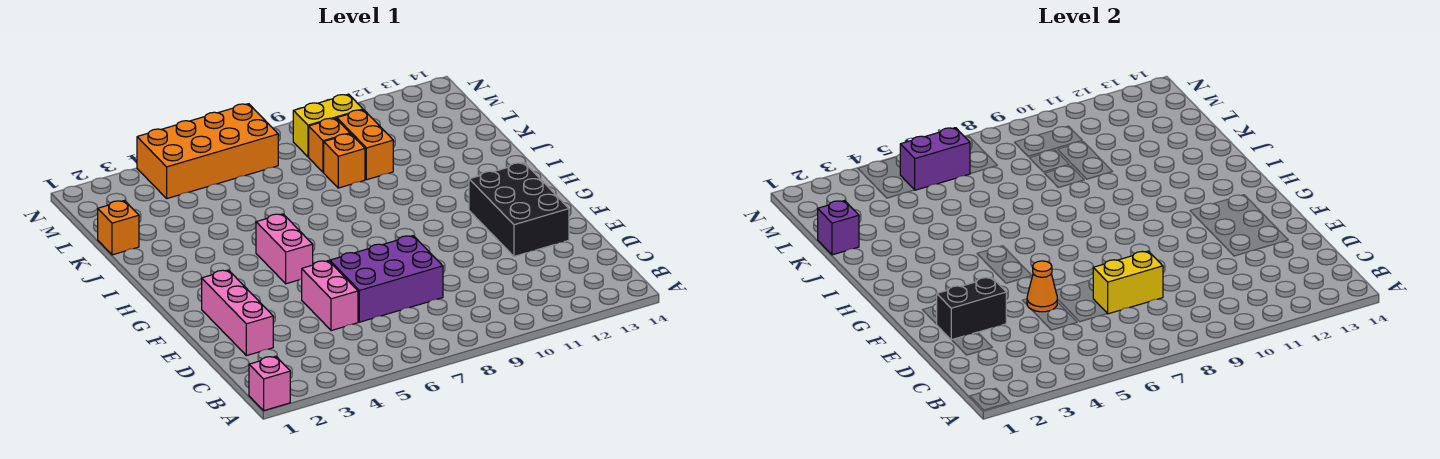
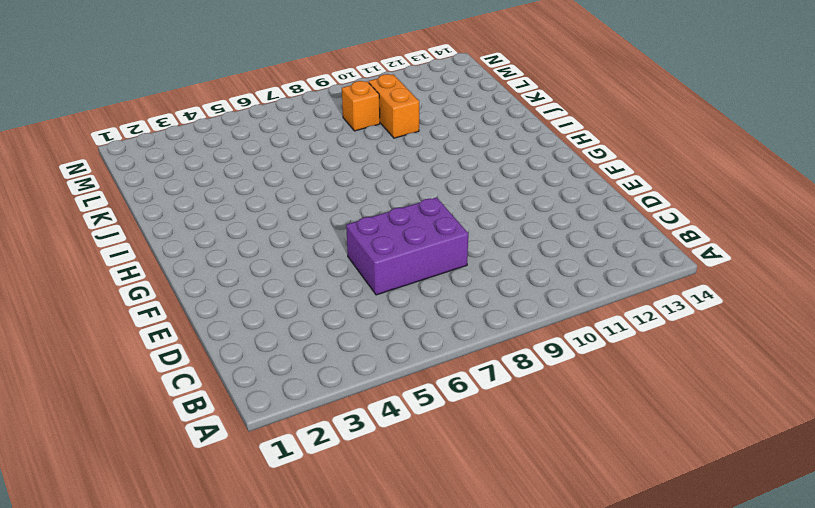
none -> pink 1x1 brick [249,356,290,411]
none -> pink 1x3 brick [202,270,273,356]
none -> pink 1x2 brick [302,261,358,331]

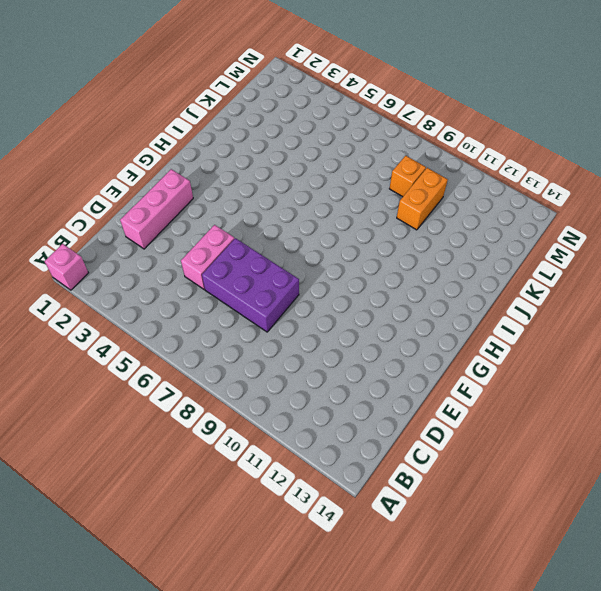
none -> black 2x3 brick [469,163,569,256]
none -> pink 1x2 brick [256,214,313,284]
none -> orange 1x1 brick [98,201,139,255]

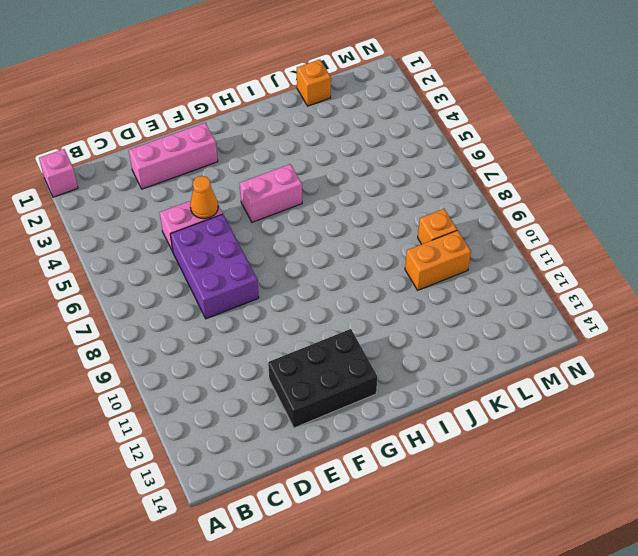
none -> orange 1x1 brick [324,134,365,188]
none -> orange 2x4 brick [137,104,278,198]
none -> yellow 1x2 brick [293,94,363,157]

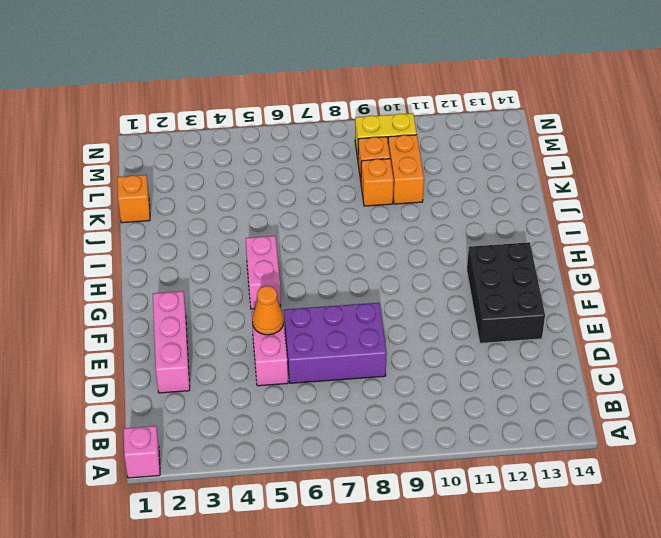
none -> orange 2x4 brick [137,104,278,198]
none -> yellow 1x2 brick [1093,251,1163,314]
none -> black 1x2 brick [937,277,1006,340]

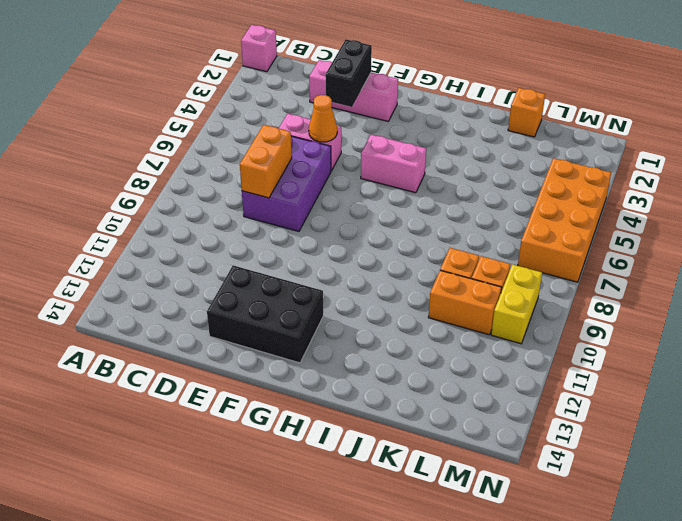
orange 1x2 brick [240,125,292,198] -> yellow 1x2 brick [1093,251,1163,314]
none -> purple 1x1 brick [818,201,859,255]
none -> purple 1x2 brick [900,128,970,190]

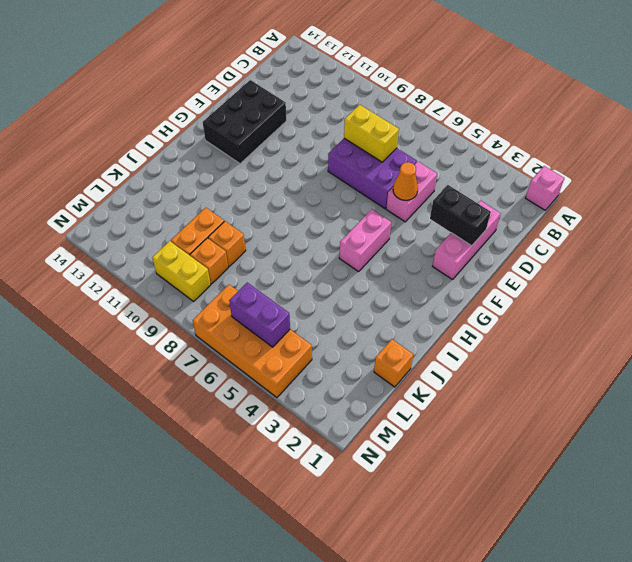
none -> purple 1x1 brick [818,201,859,255]

